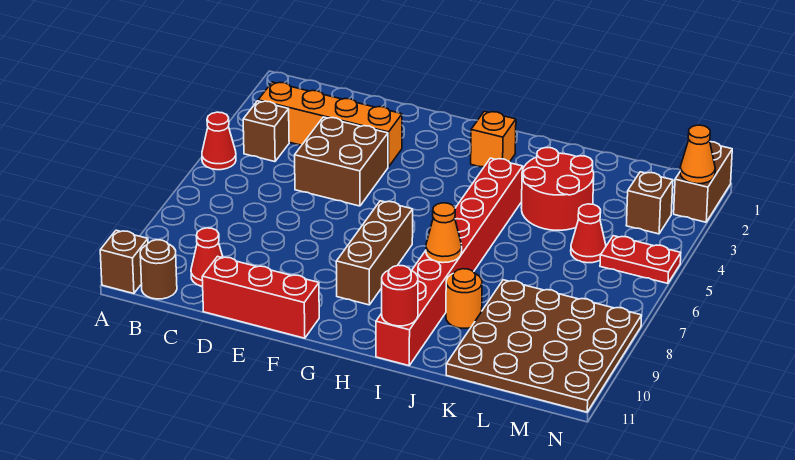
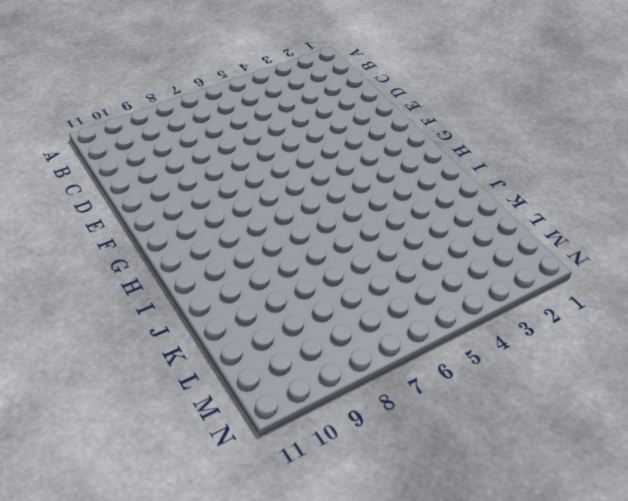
none -> red 1x1 cone [202,112,236,170]
none -> brown 1x1 brick [100,230,148,294]
none -> orange 1x4 brick [258,82,402,167]

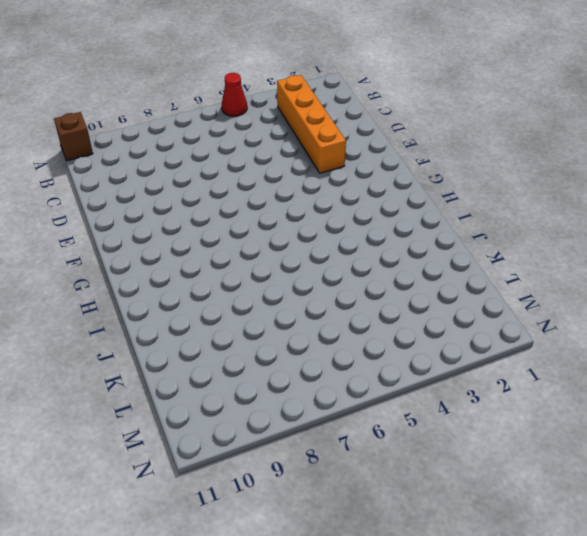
none -> brown 1x1 brick [243,101,289,162]
none -> brown 1x1 round brick [140,240,177,299]
none -> red 1x1 cone [191,228,223,286]

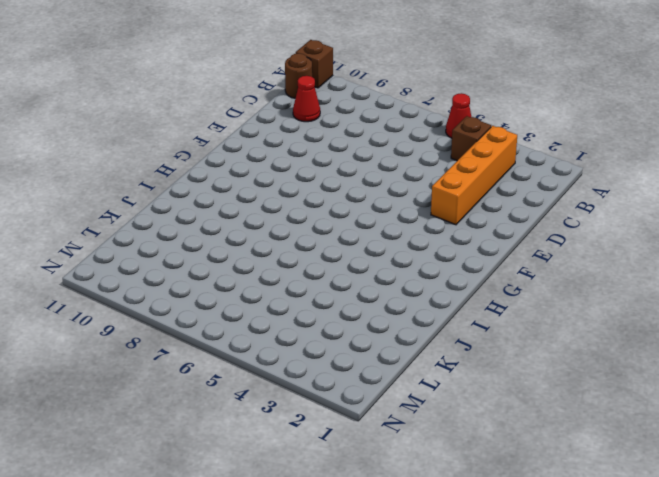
none -> brown 2x2 brick [295,117,388,206]
none -> red 1x3 brick [202,256,319,338]
none -> brown 1x3 brick [336,201,413,305]

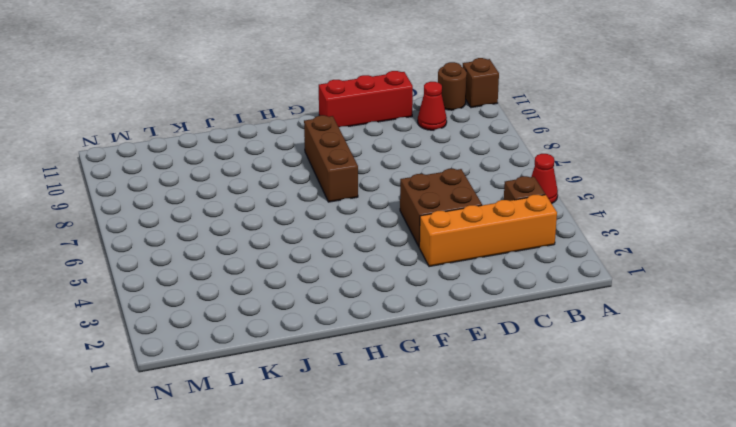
none -> orange 1x1 brick [471,111,516,167]
none -> red 1x8 brick [376,158,523,366]
none -> red 2x2 round brick [521,147,594,230]

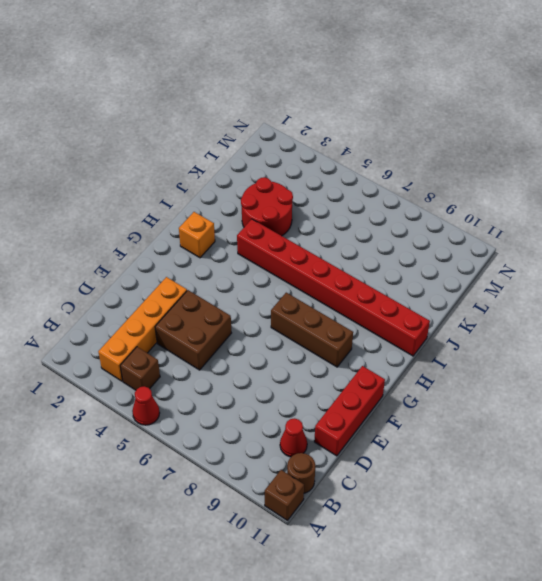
none -> orange 1x1 round brick [446,269,482,328]
none -> brown 4x4 plate [446,280,642,412]
none -> red 1x1 cone [571,204,606,263]

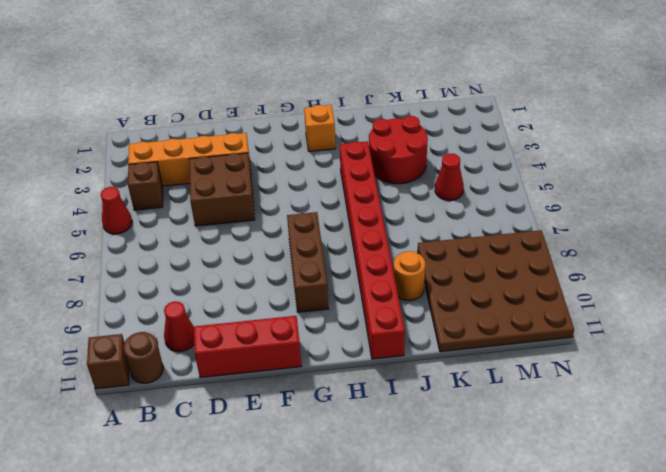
none -> brown 1x1 brick [626,172,673,234]
none -> red 1x2 plate [600,236,681,283]
none -> brown 1x2 brick [674,142,732,222]

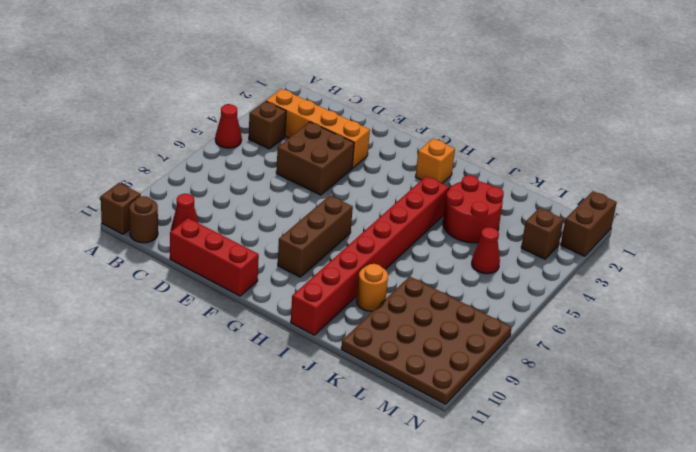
none -> red 1x2 plate [600,236,681,283]
none -> orange 1x1 cone [426,203,462,263]
none -> red 1x1 round brick [382,265,418,326]

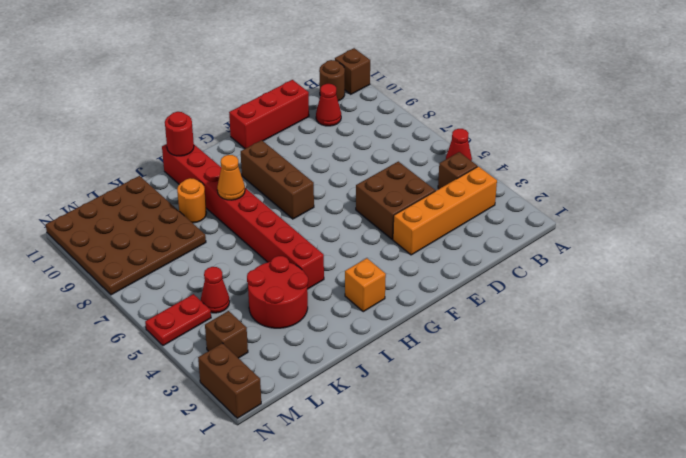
none -> orange 1x1 cone [680,125,715,184]

